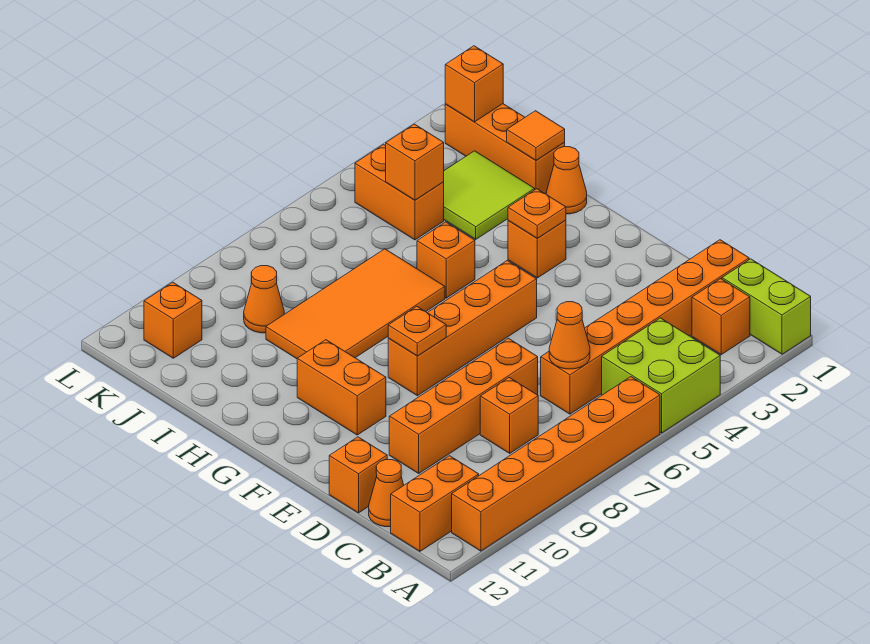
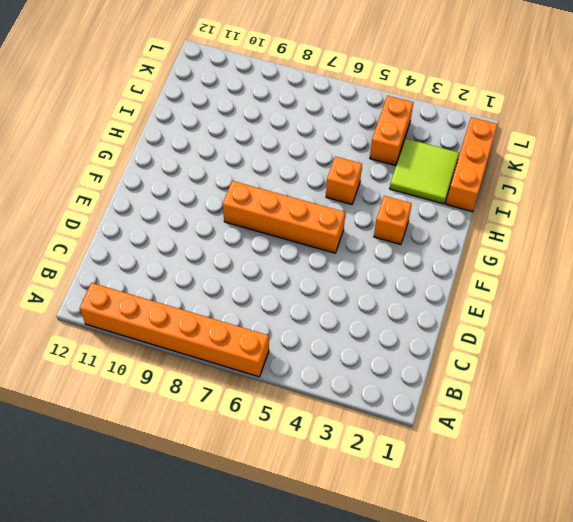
none -> lime 1x2 brick [722,259,811,354]
none -> lime 2x2 brick [602,318,720,433]
none -> orange 1x1 brick [692,279,750,355]

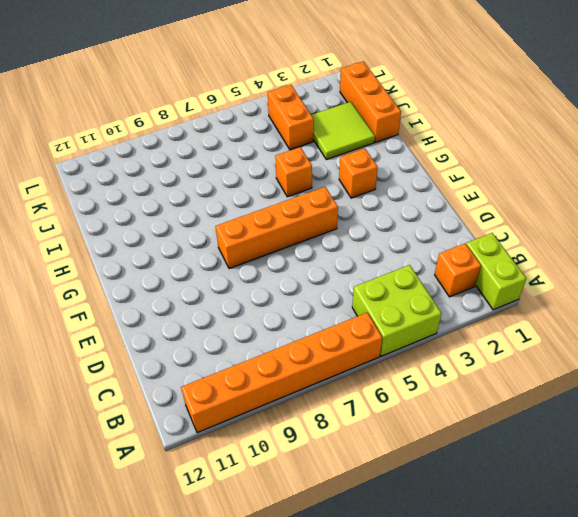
none -> orange 1x2 brick [391,456,479,551]
none -> orange 1x6 brick [541,240,749,414]
none -> orange 1x1 brick [480,378,538,453]

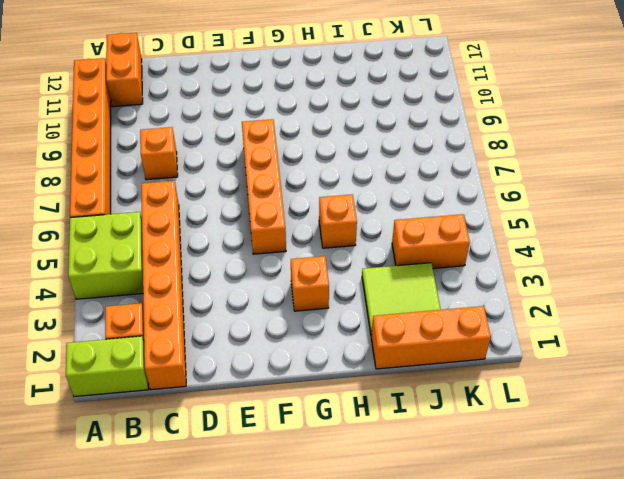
none -> orange 1x1 cone [369,460,404,527]
none -> orange 1x4 brick [389,339,538,473]
none -> orange 1x1 brick [329,437,387,513]

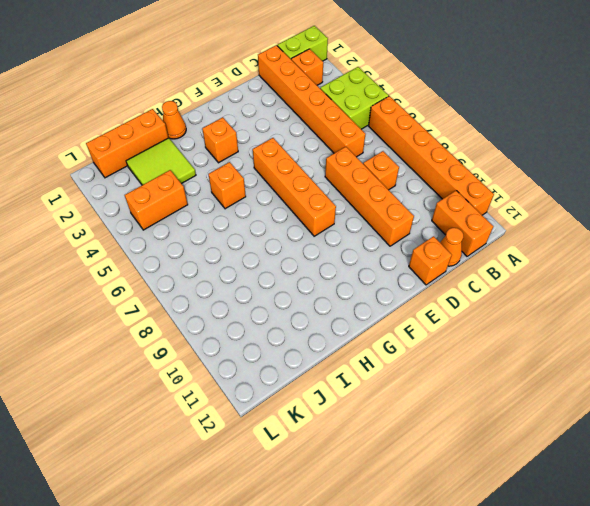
none -> orange 1x2 brick [297,340,386,435]
none -> orange 2x4 tile [266,249,445,359]
none -> orange 1x1 cone [244,266,284,333]

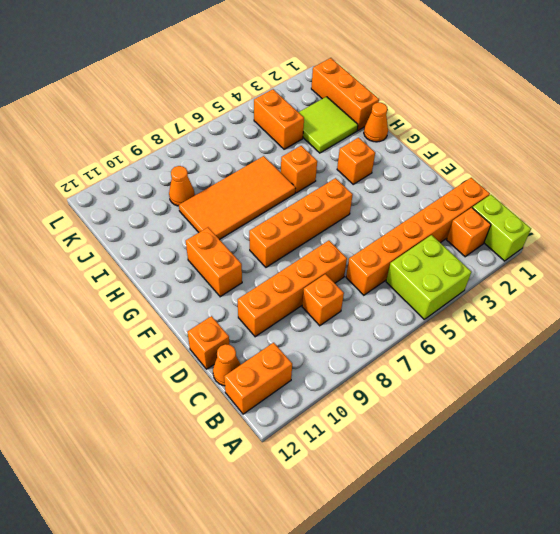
none -> orange 1x6 brick [452,377,660,551]
none -> orange 1x1 brick [144,282,202,358]
none -> orange 1x1 cone [549,302,590,369]

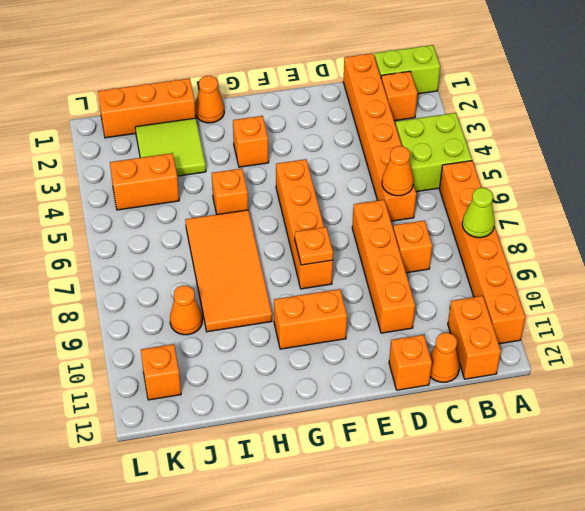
lime 1x1 cone [462,188,495,238] -> none
none -> orange 1x1 plate [508,189,566,238]
none -> orange 1x1 tile [507,111,565,160]
none -> orange 1x1 brick [386,124,444,200]

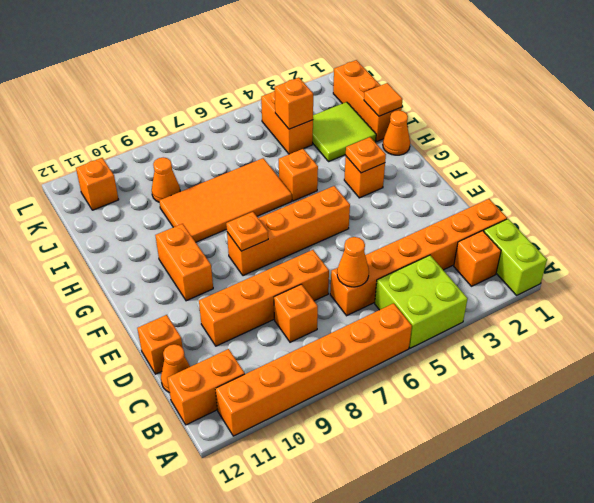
none -> orange 1x1 brick [445,46,503,122]

